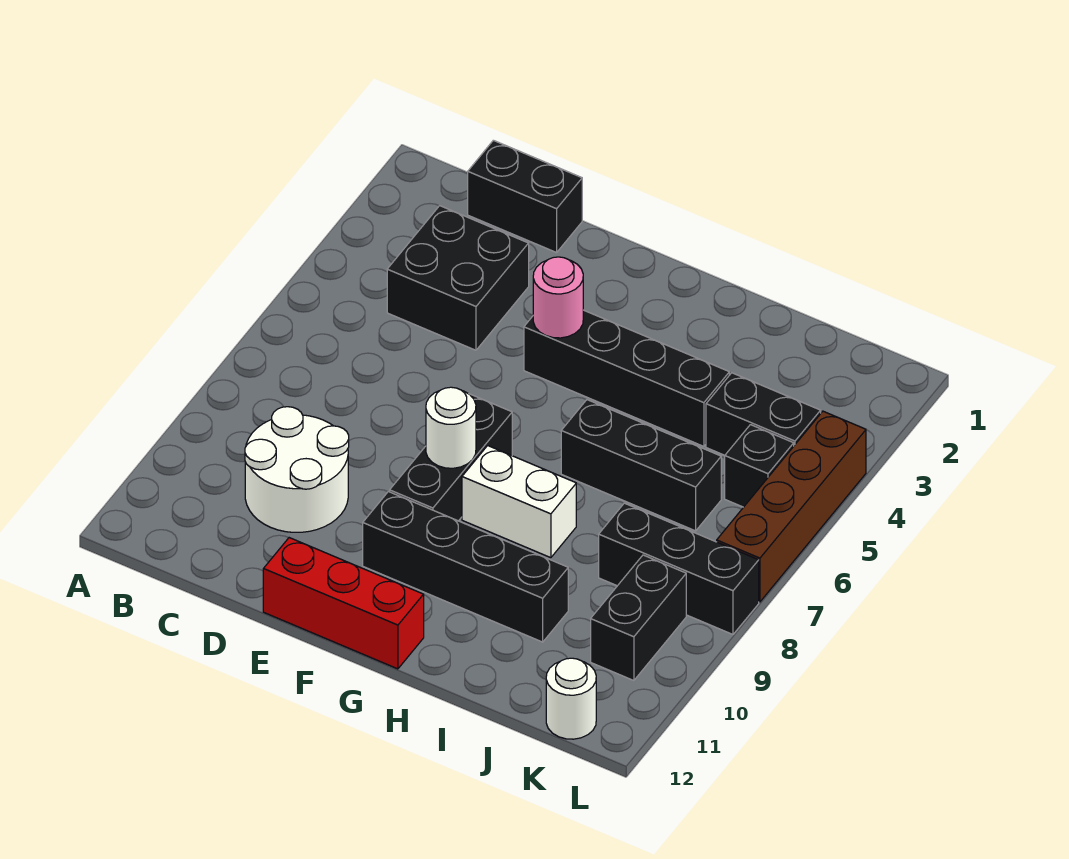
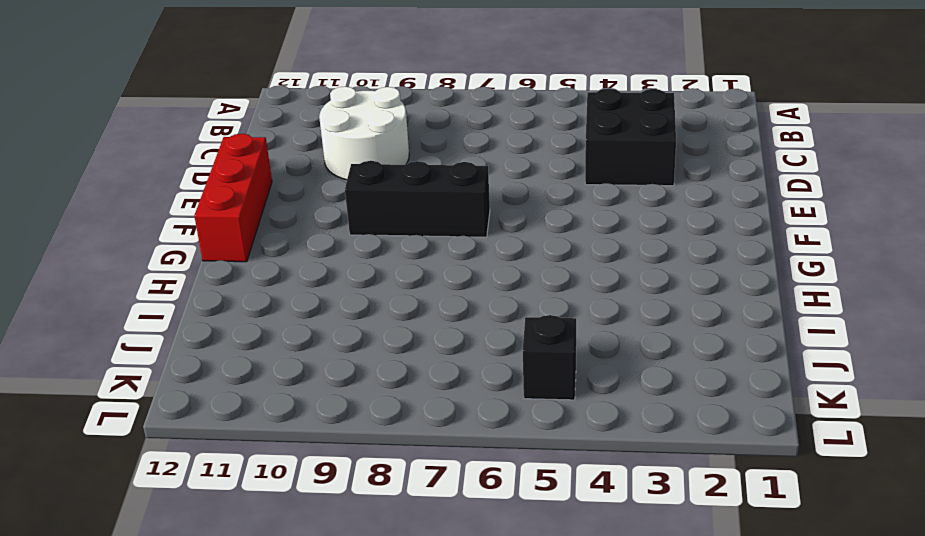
none -> black 1x2 brick [468,140,582,253]
none -> black 1x4 brick [524,310,729,446]
none -> black 1x4 brick [363,492,568,642]

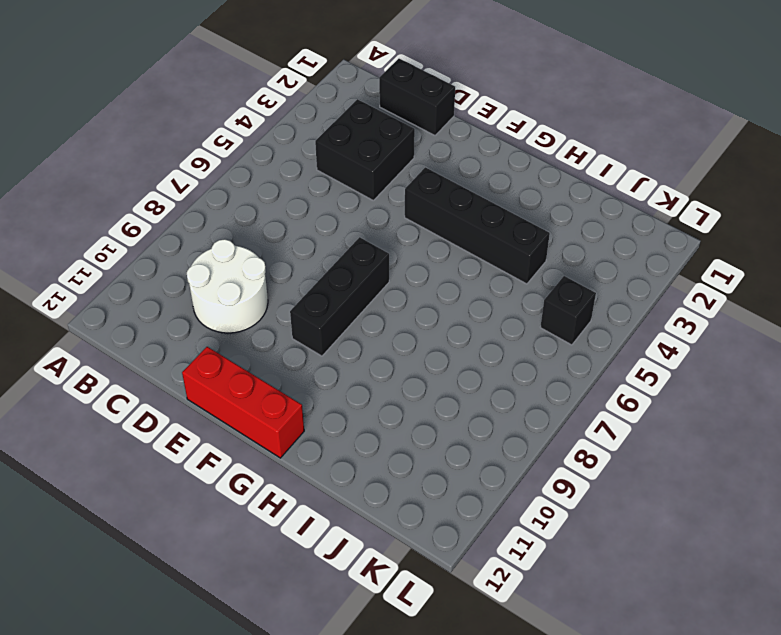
none -> black 1x4 brick [363,492,568,642]
none -> white 1x2 brick [462,446,576,558]
none -> black 1x3 brick [561,400,721,531]

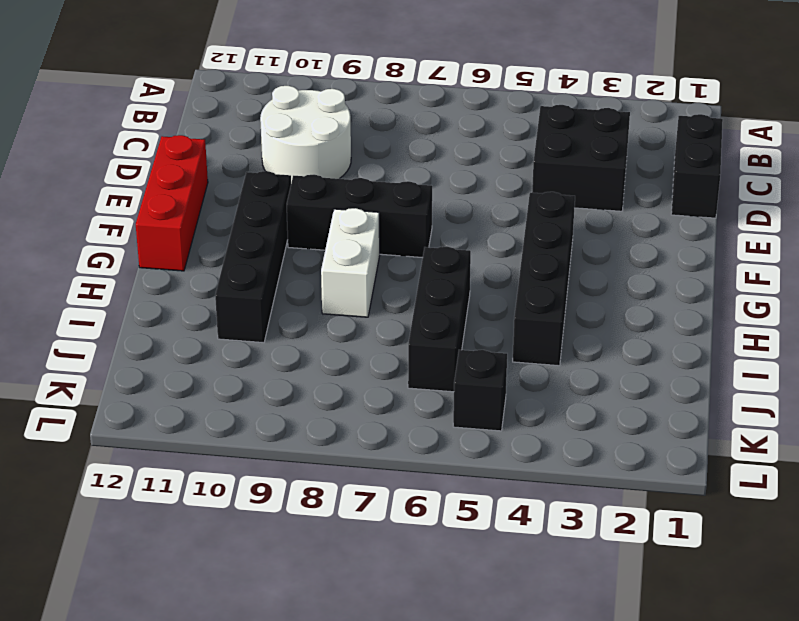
none -> black 1x2 brick [706,373,821,455]
none -> black 1x3 brick [599,503,759,634]
none -> black 1x2 brick [591,555,686,681]

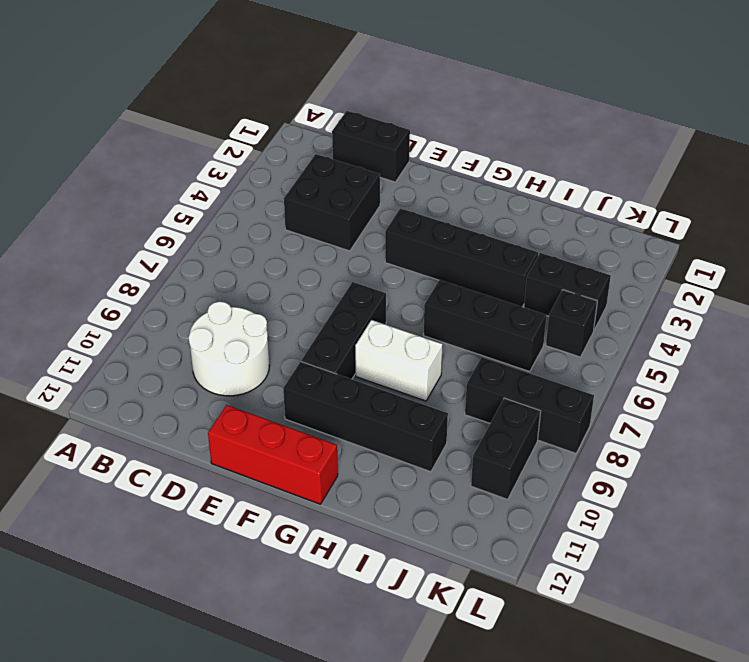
none -> white 1x1 round brick [546,658,596,739]
none -> brown 1x4 brick [717,411,866,602]
none -> pink 1x1 round brick [533,257,583,338]

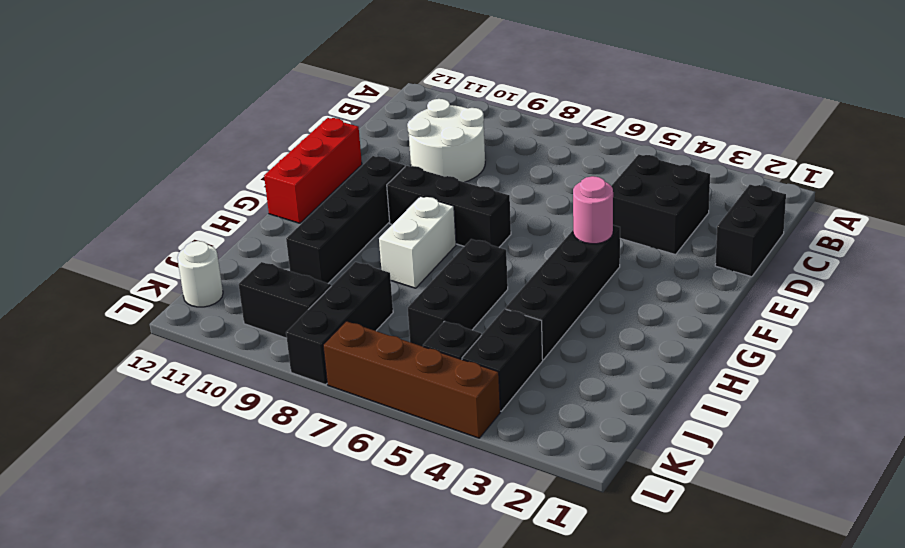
none -> white 1x1 round brick [426,387,476,468]

